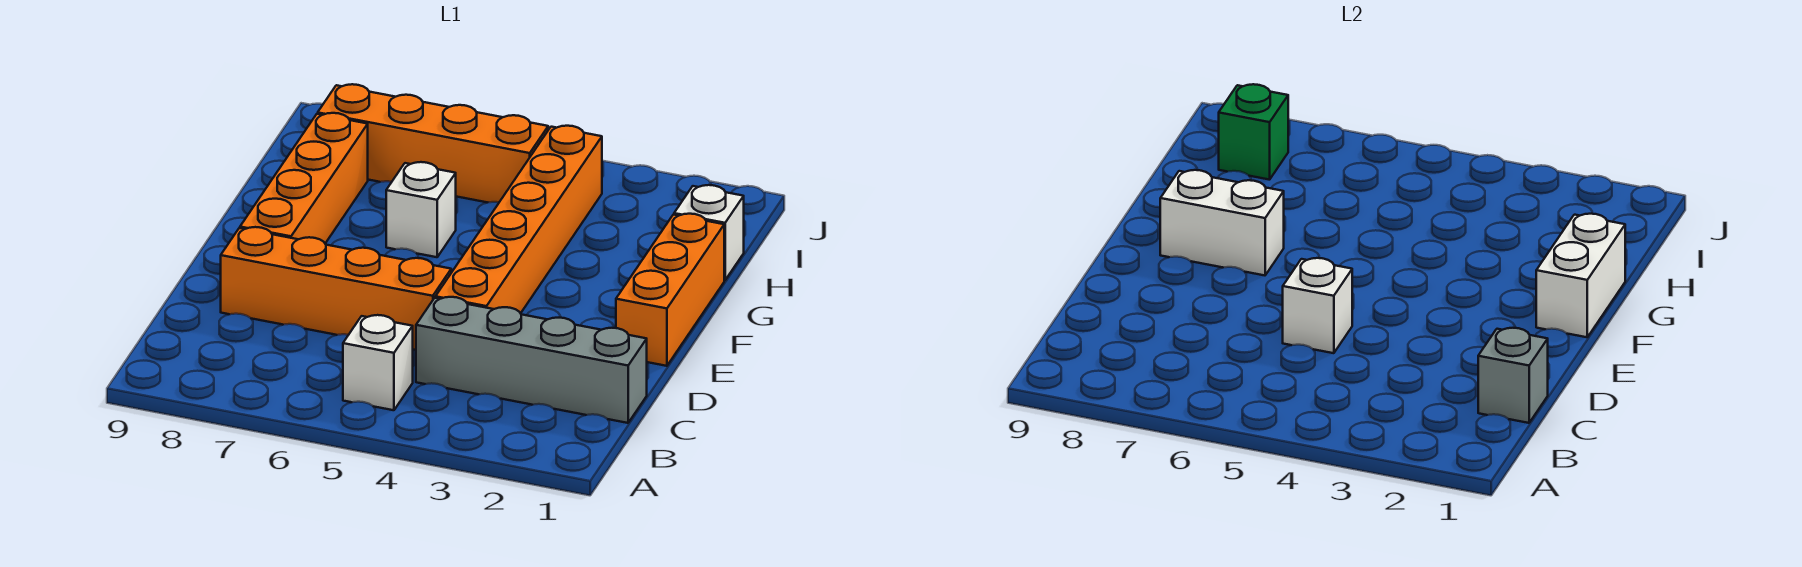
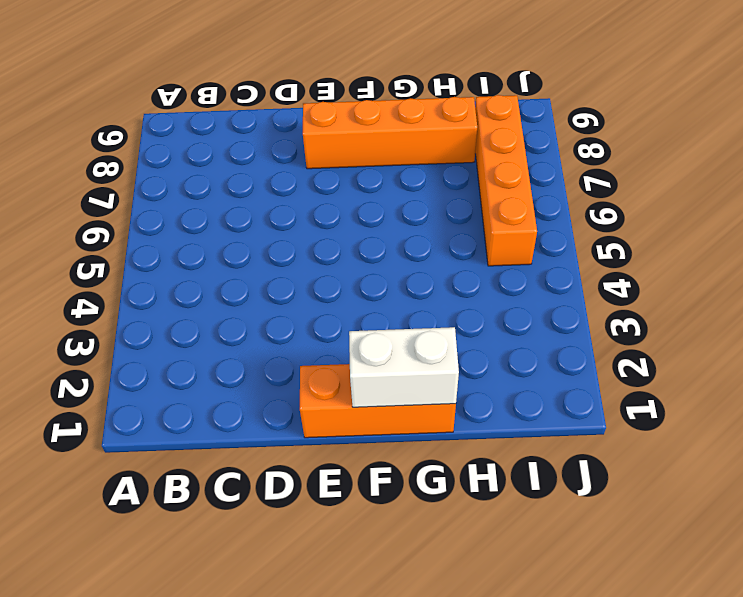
none -> white 1x1 brick [343,315,413,410]
none -> grey 1x4 brick [416,297,647,423]
none -> orange 1x6 brick [435,126,602,313]

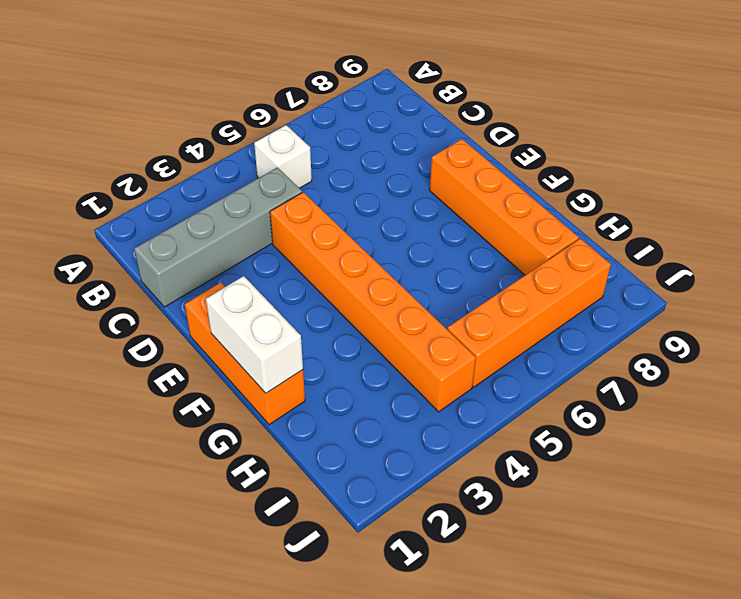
none -> orange 1x4 brick [221,227,451,350]
none -> white 1x1 brick [386,162,456,257]
none -> white 1x1 brick [674,185,744,280]

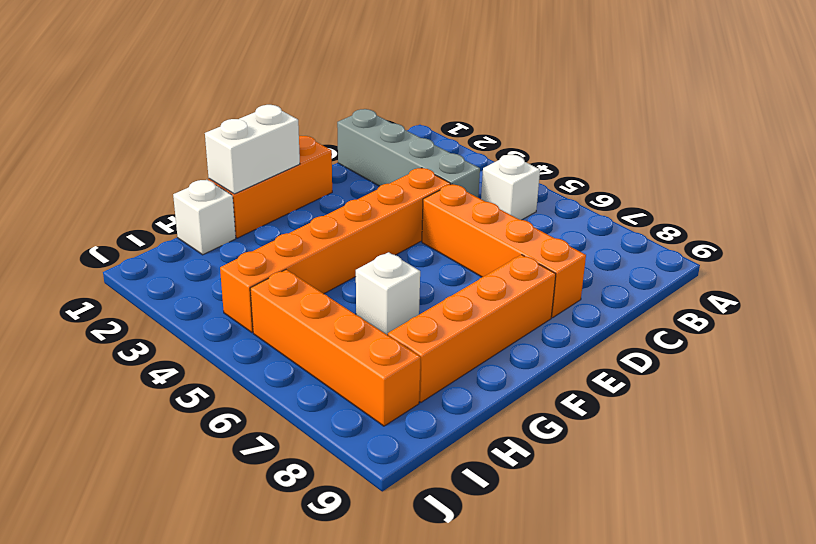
none -> grey 1x1 brick [1478,328,1548,423]
none -> white 1x1 brick [1283,258,1352,353]
none -> white 1x2 brick [1160,170,1284,275]

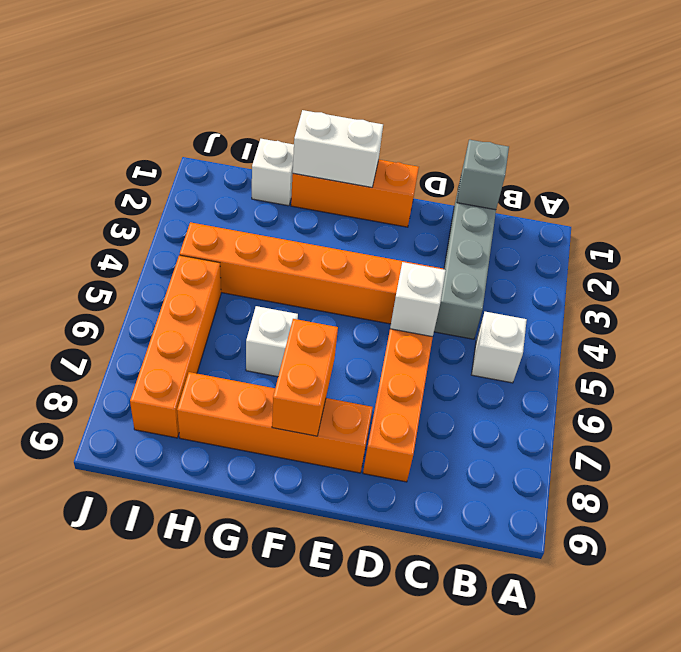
orange 1x2 brick [272,319,338,436] -> white 1x2 brick [1160,170,1284,275]
none -> green 1x1 brick [1219,84,1288,180]

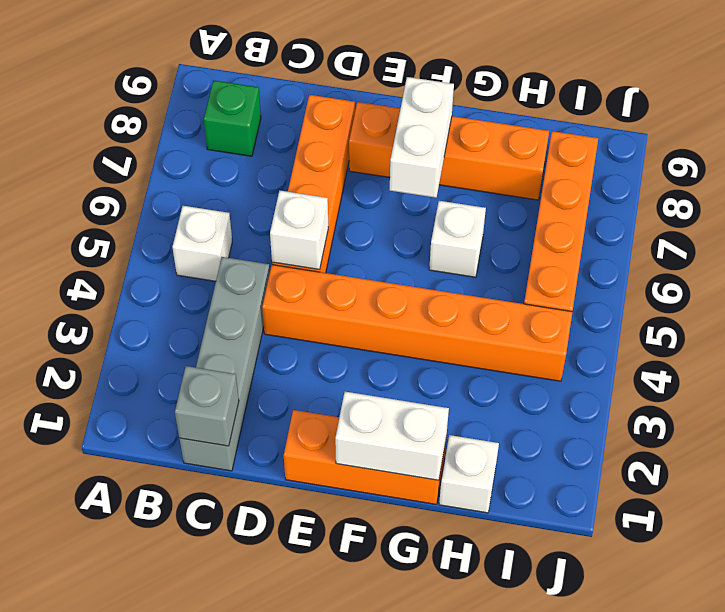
green 1x1 brick [204,80,261,156] -> green 1x1 brick moved to [1219,84,1288,180]

